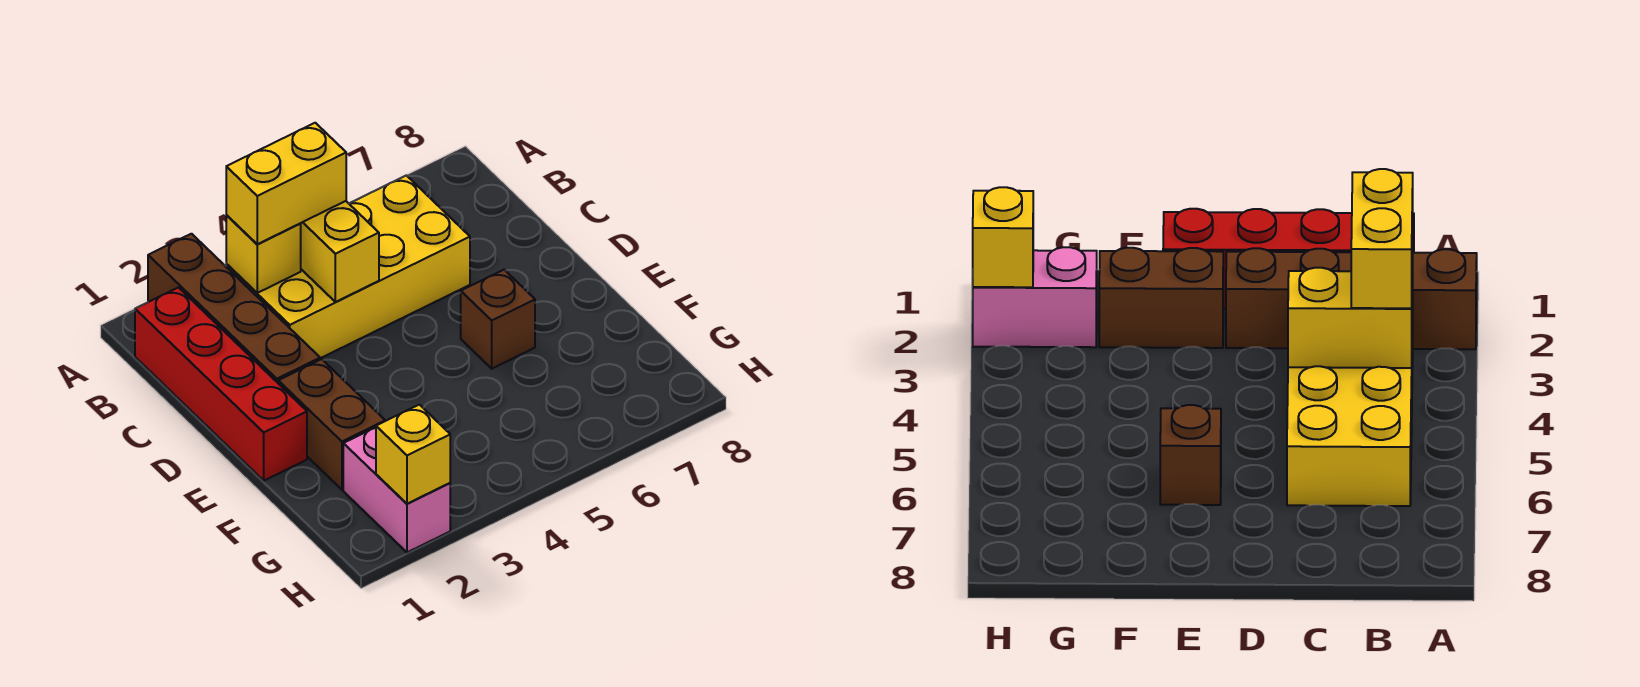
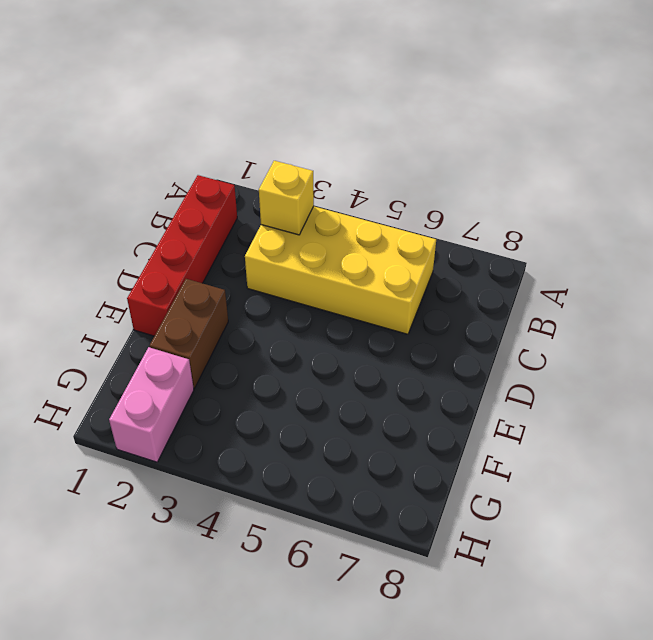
none -> brown 1x4 brick [148,234,320,383]
none -> brown 1x1 brick [461,270,535,369]

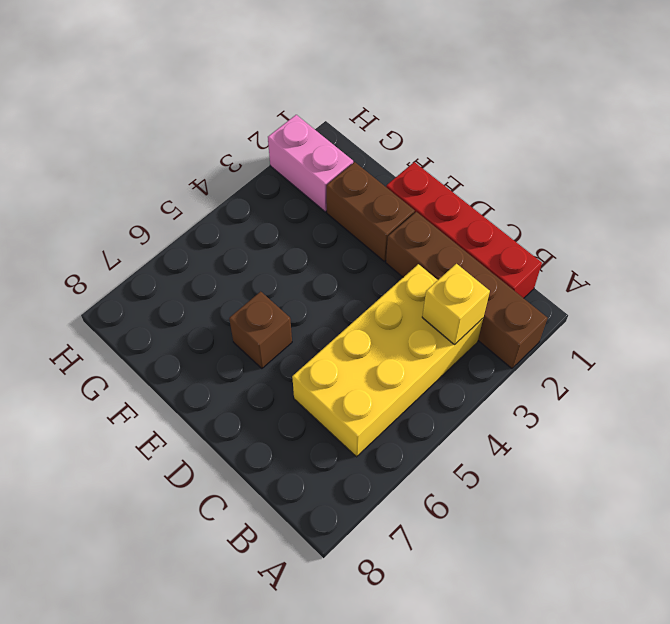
none -> yellow 1x2 brick [301,201,379,302]
none -> yellow 1x1 brick [376,405,450,504]

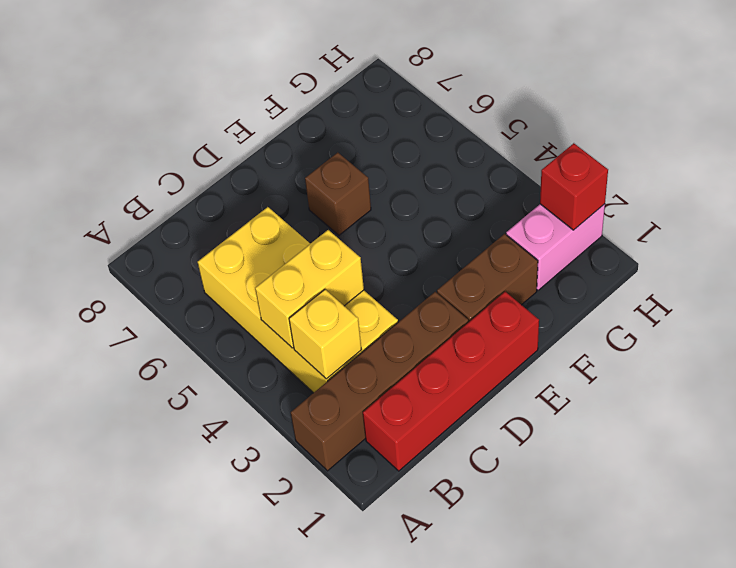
red 1x1 brick [540,143,608,230] -> yellow 1x1 brick [376,405,450,504]
none -> yellow 1x2 brick [226,123,346,244]

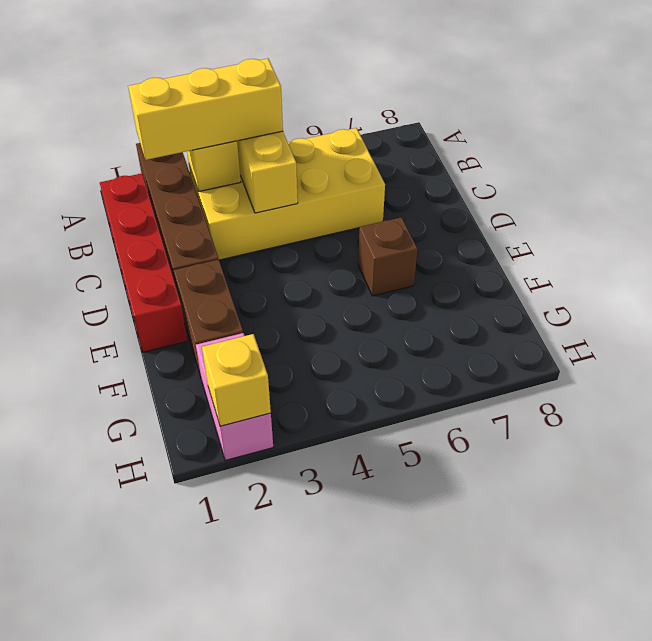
yellow 1x3 brick [128,59,283,160] -> yellow 1x2 brick [226,123,346,244]

